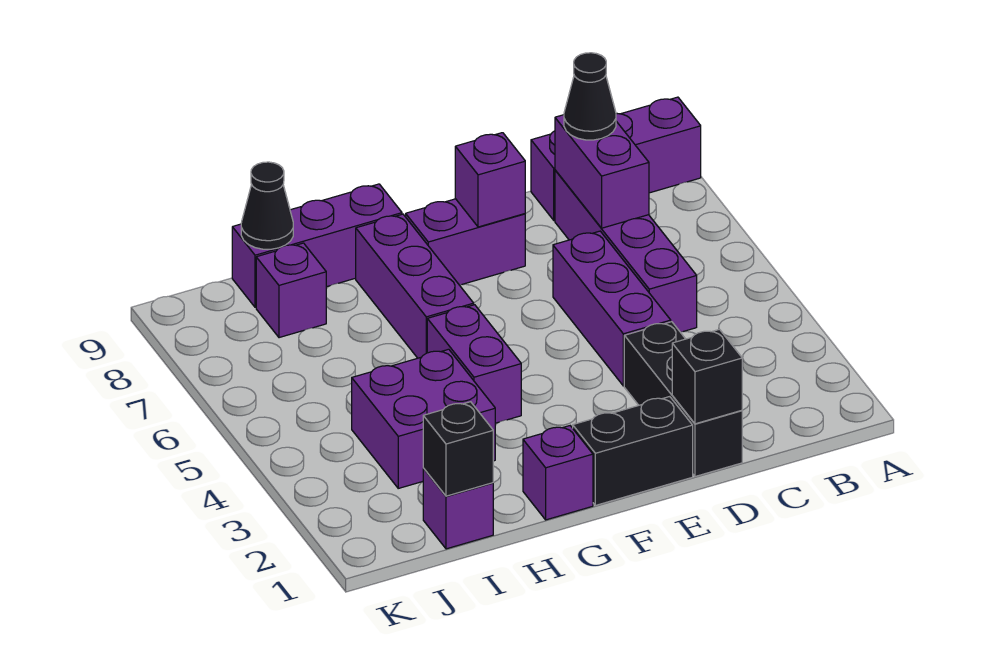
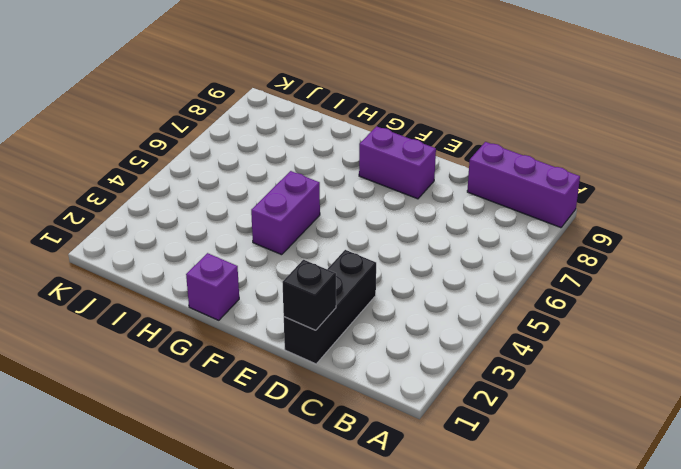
none -> purple 1x4 brick [555,170,697,332]
none -> purple 1x3 brick [553,231,671,386]
none -> black 1x2 brick [573,397,693,505]

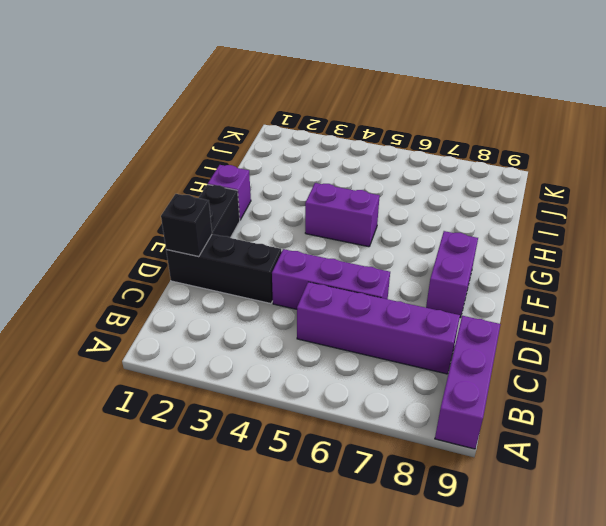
none -> purple 1x3 brick [356,214,474,358]
none -> purple 1x3 brick [232,184,402,307]
none -> purple 2x2 brick [352,349,495,488]

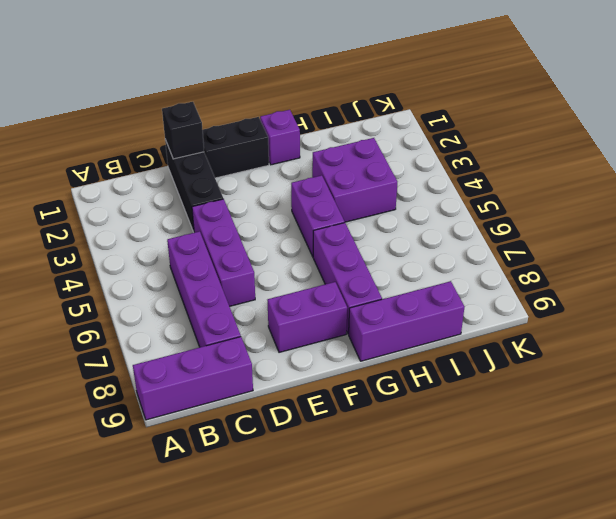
none -> purple 1x1 brick [423,468,493,549]
none -> purple 1x1 brick [256,243,326,338]
none -> purple 1x2 brick [555,115,649,228]

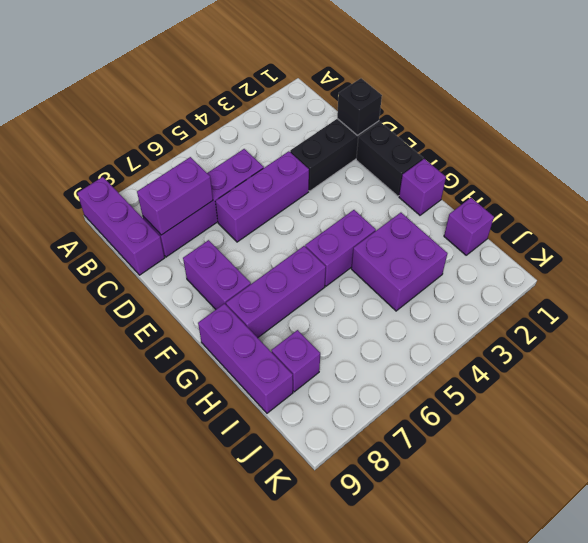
none -> purple 1x1 brick [455,133,525,227]
none -> black 1x1 brick [423,402,493,496]
none -> black 1x1 cone [241,162,293,249]

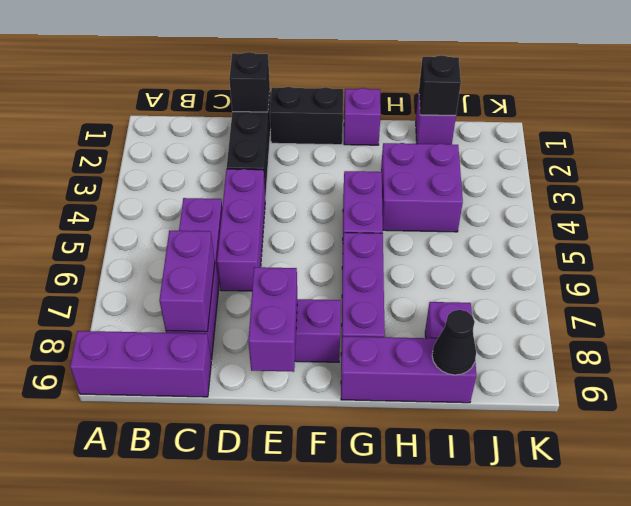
purple 1x2 brick [248,267,297,372] -> purple 1x1 brick [455,133,525,227]
none -> black 1x1 cone [564,53,616,140]

